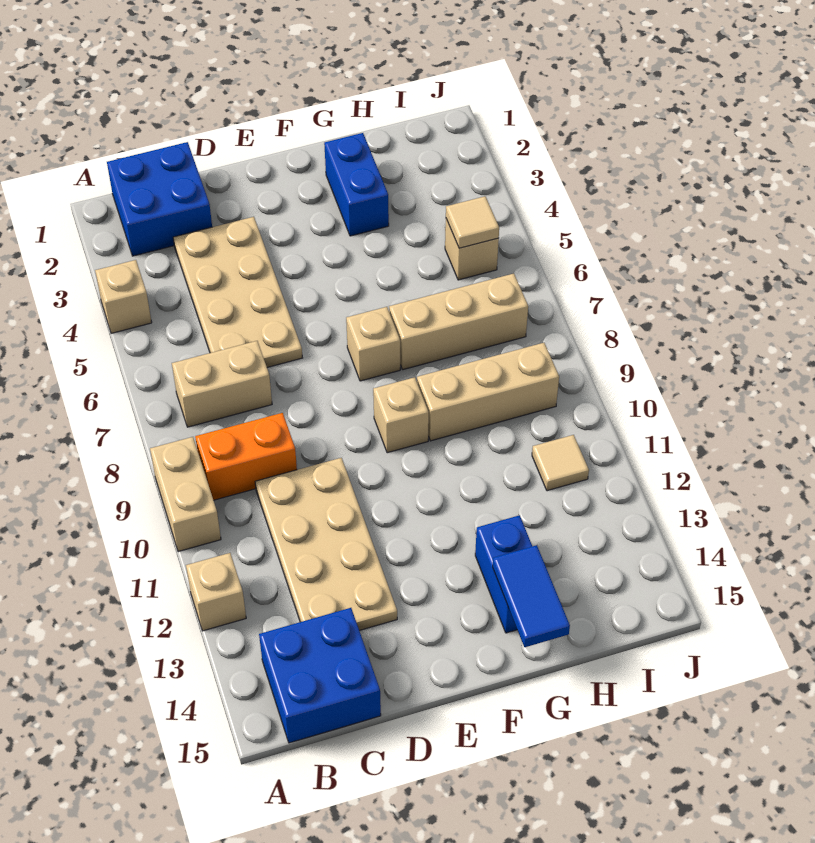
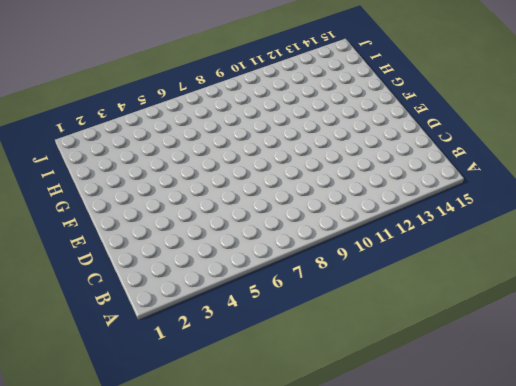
none -> tan 1x1 brick [95,260,152,333]
none -> tan 1x2 brick [150,437,221,552]
none -> tan 1x1 brick [186,553,246,631]

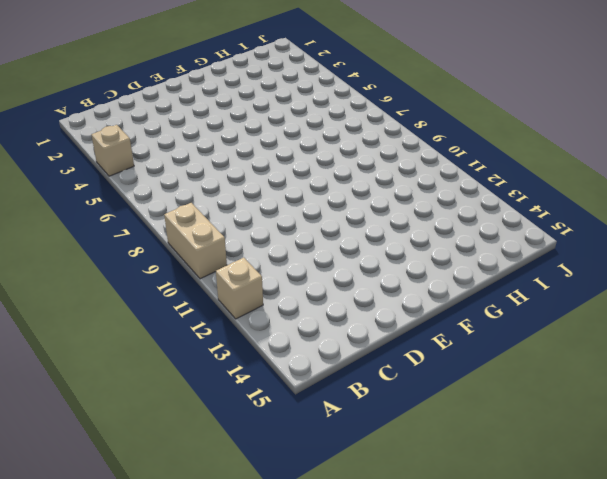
none -> blue 2x2 brick [107,142,212,256]
none -> tan 1x2 brick [172,341,272,427]
none -> orange 1x2 brick [195,413,297,500]

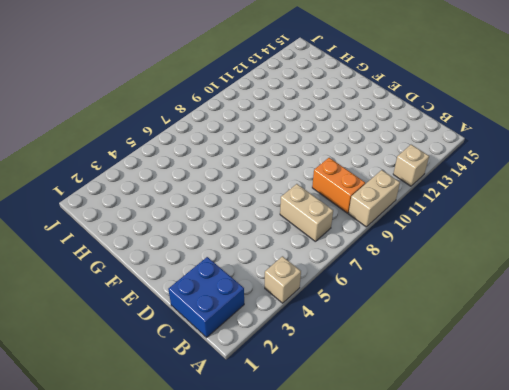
none -> blue 2x2 brick [259,608,381,743]
none -> tan 2x4 plate [173,217,302,367]
none -> tan 2x4 plate [255,458,397,631]

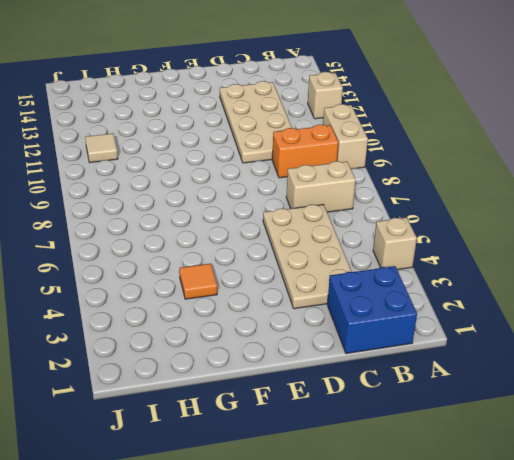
orange 1x1 tile [179,263,217,299] -> none
none -> blue 2x2 brick [259,608,381,743]
none -> tan 1x1 brick [346,307,400,381]
none -> tan 1x1 brick [373,377,429,453]

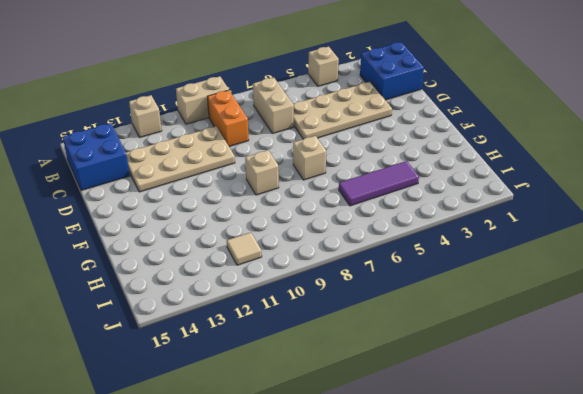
purple 1x3 tile [339,161,419,206] -> none
none -> blue 1x2 brick [324,133,389,236]
none -> tan 1x3 brick [389,274,528,370]
none -> tan 1x3 brick [417,343,559,441]

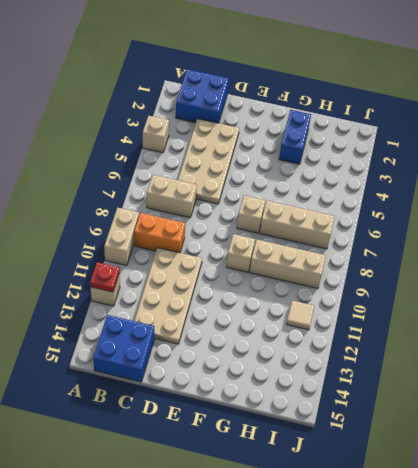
red 1x1 plate [90,262,120,292] -> none
none -> blue 1x2 brick [475,515,532,633]
none -> tan 1x1 brick [445,219,499,280]
none -> blue 1x2 tile [493,545,570,647]

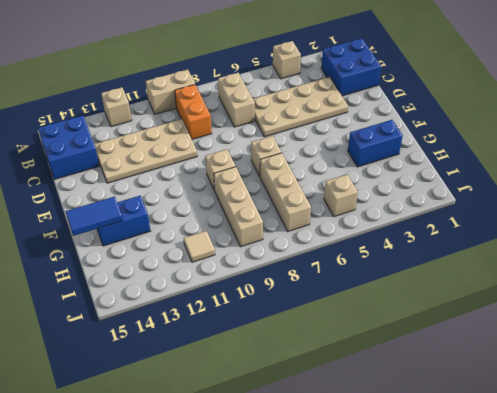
none -> tan 1x1 tile [446,196,499,248]

